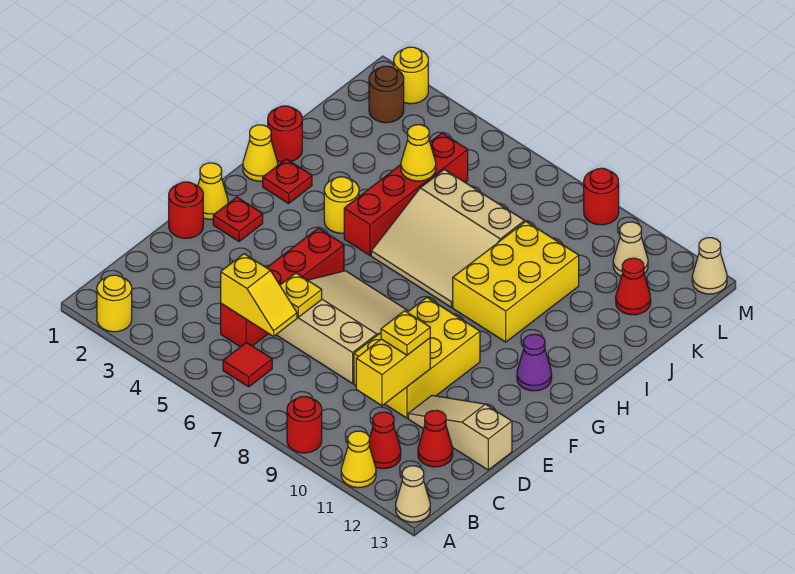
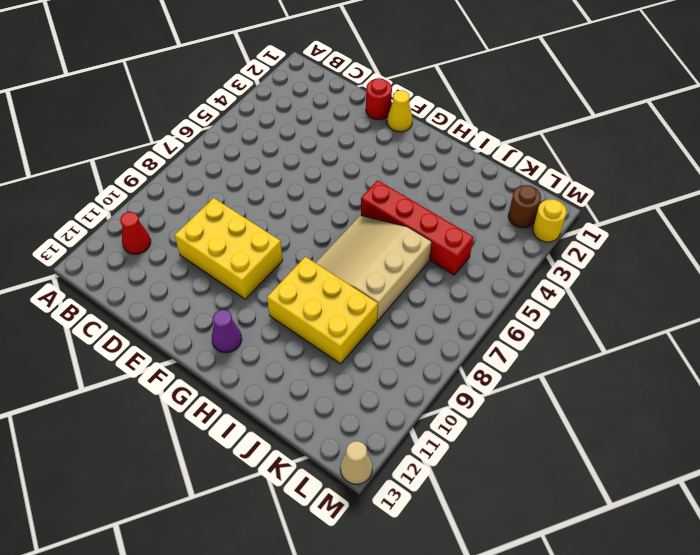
none -> yellow 1x1 round brick [97,275,132,332]
none -> red 1x1 round brick [287,397,322,453]
none -> yellow 1x1 cone [341,431,376,488]
none -> tan 1x1 cone [396,466,430,522]

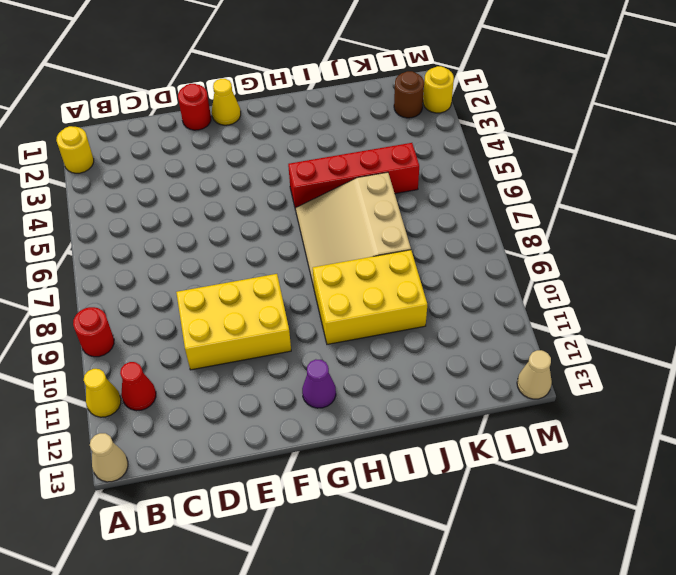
none -> red 1x1 tile [223,342,272,387]
none -> red 1x4 brick [221,228,344,347]
none -> red 1x1 cone [418,410,453,467]
none -> tan 3x3 slope [276,271,408,383]

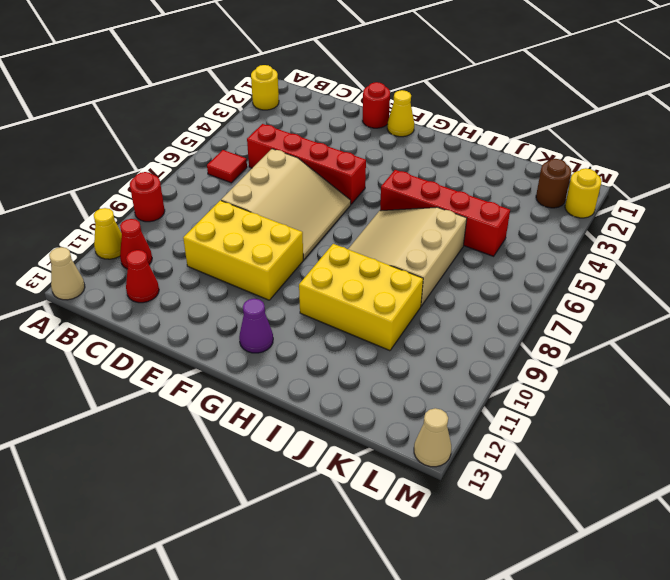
none -> tan 1x3 slope [408,395,512,470]
none -> red 1x1 plate [213,197,263,242]
none -> yellow 1x1 cone [243,125,278,181]
none -> red 1x1 plate [263,159,312,204]

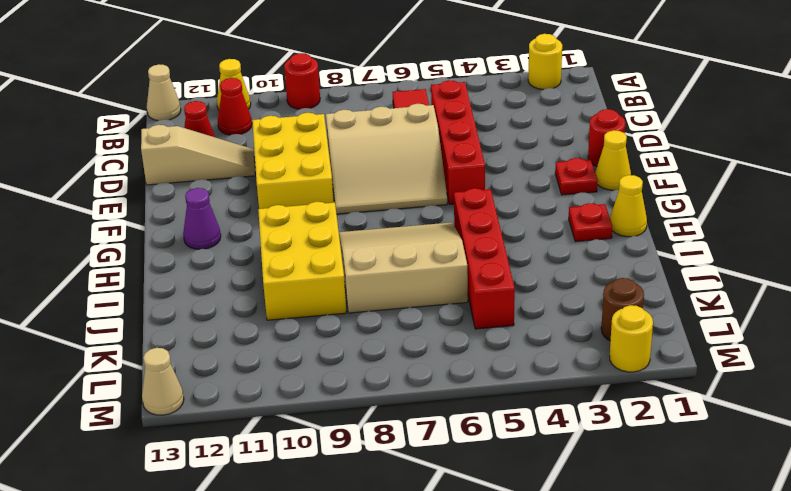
none -> yellow 1x1 round brick [324,177,359,233]
none -> red 1x1 round brick [268,106,302,162]
none -> red 1x1 cone [616,258,651,315]
none -> tan 1x1 cone [613,222,648,276]

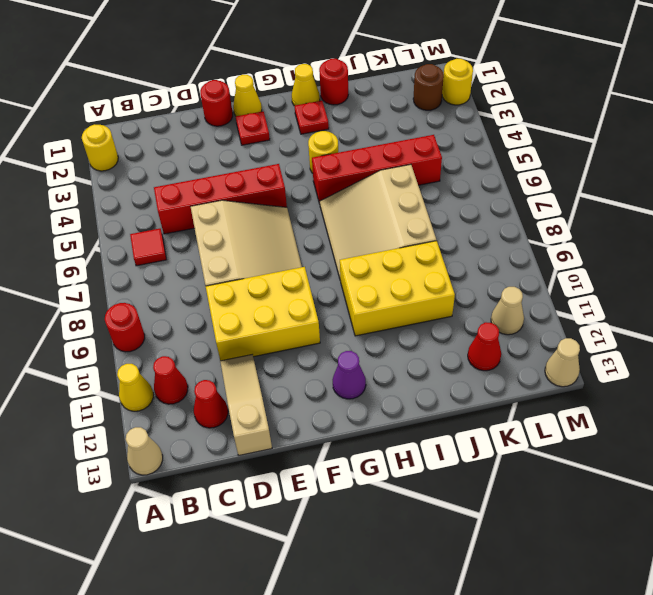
none -> red 1x1 round brick [584,168,619,225]
none -> yellow 1x2 slope [221,254,297,336]
none -> yellow 1x2 brick [356,338,430,406]
none -> yellow 1x1 plate [280,273,322,317]

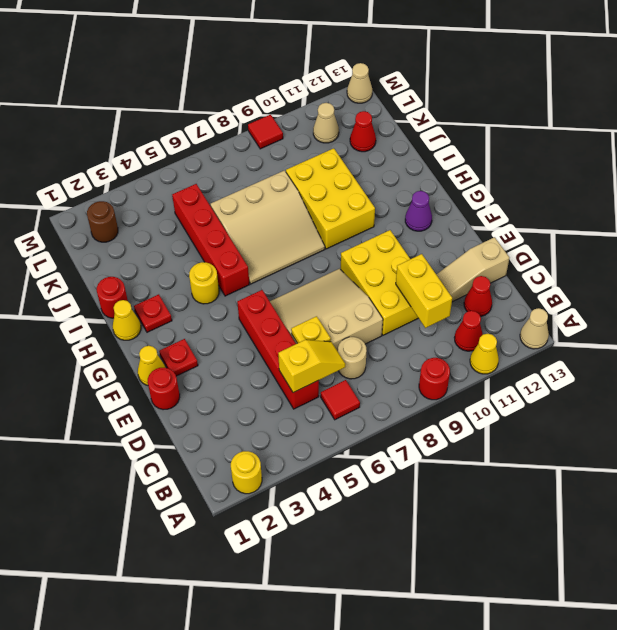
tan 1x1 round brick [338,337,367,379] -> none
red 1x1 tile [248,115,283,149] -> red 1x1 round brick [584,168,619,225]
none -> yellow 1x1 round brick [394,47,428,104]
none -> yellow 1x1 cone [401,125,436,181]
none -> yellow 1x1 plate [381,311,430,355]

